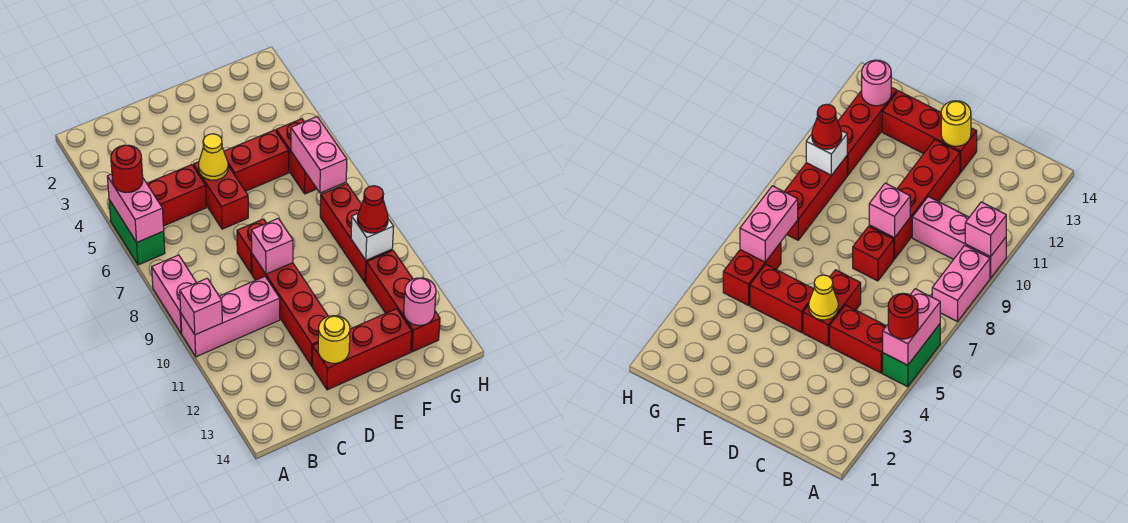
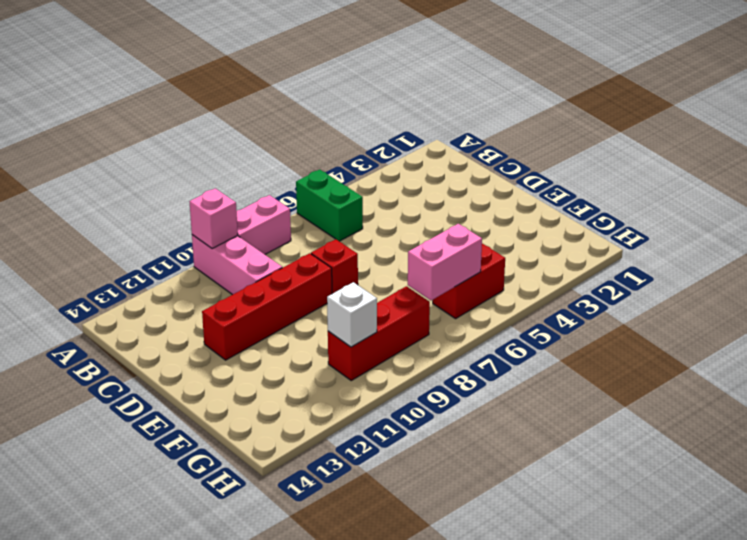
green 1x2 brick [296,169,363,241] -> green 1x2 brick turned to [109,200,165,265]
none -> red 1x2 brick [147,165,206,226]
none -> red 1x2 brick [193,162,248,229]
none -> red 1x3 brick [312,309,412,390]

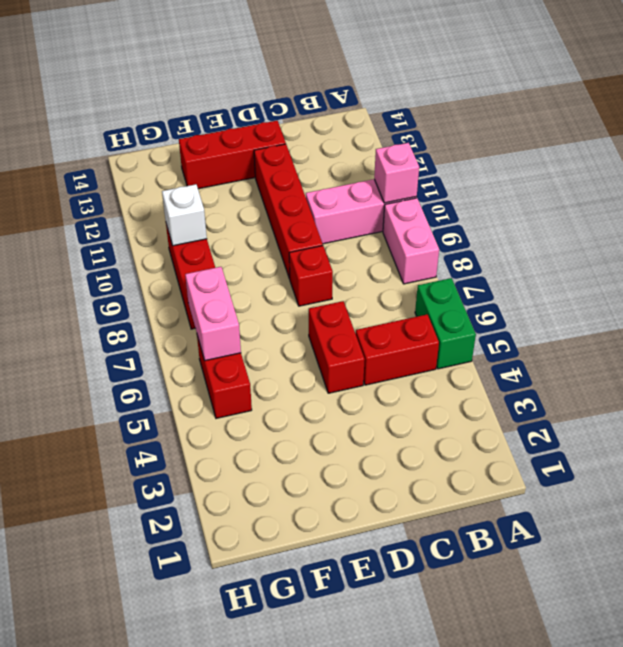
none -> red 1x2 brick [224,130,289,191]
none -> red 1x3 brick [366,250,440,352]
none -> pink 1x2 brick [107,174,164,242]

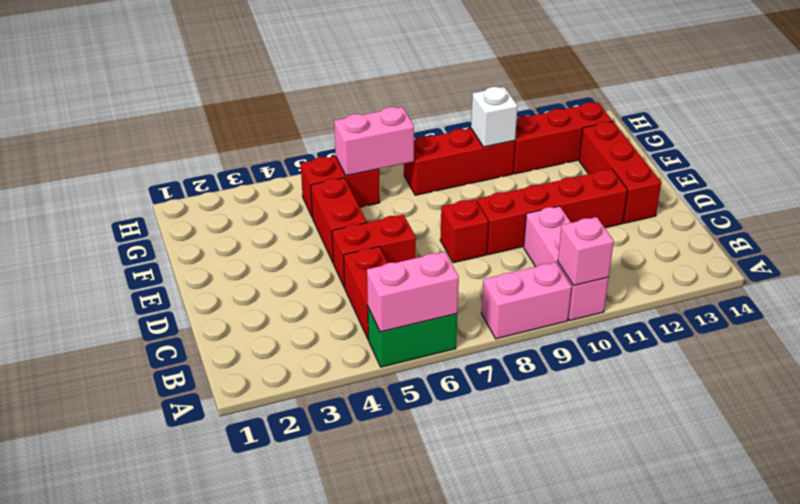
none -> yellow 1x1 cone [199,134,228,180]
none -> pink 1x1 brick [251,218,293,274]
none -> yellow 1x1 round brick [318,316,350,363]

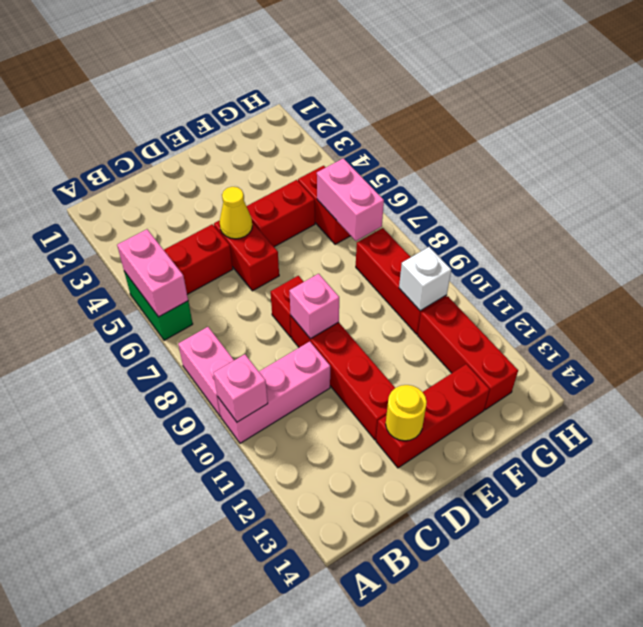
none -> pink 1x1 round brick [404,278,436,325]
none -> red 1x1 round brick [111,145,143,193]
none -> red 1x1 cone [357,186,388,233]

